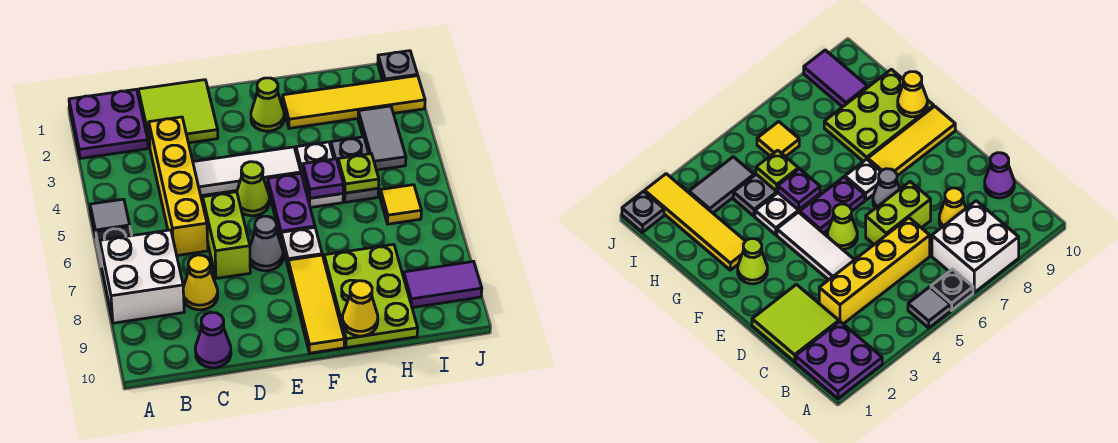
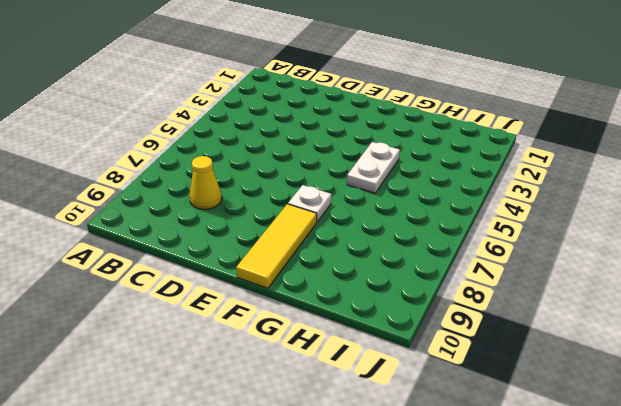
none -> purple 2x2 plate [69,89,148,158]
none -> grey 1x1 tile [90,199,130,237]
none -> black 1x1 plate [96,226,132,266]

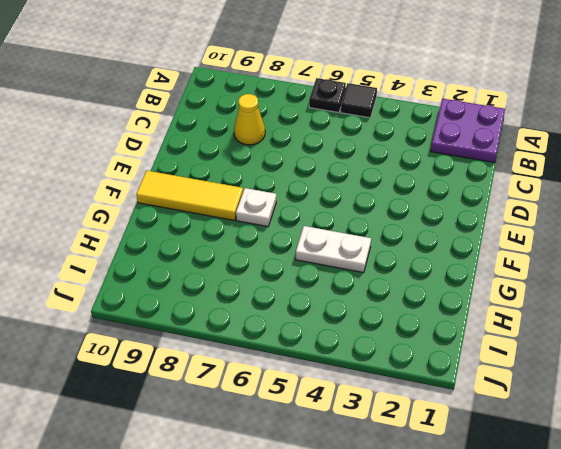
black 1x1 tile [341,83,377,118] -> grey 1x1 tile [90,199,130,237]
none -> white 2x2 brick [100,230,184,323]
none -> lime 2x2 tile [138,80,218,146]
none -> yellow 1x4 brick [149,117,208,255]

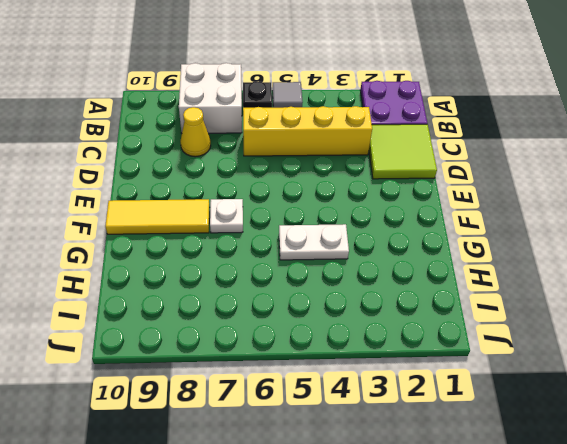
none -> purple 1x1 cone [195,312,231,368]
none -> white 1x3 tile [193,147,301,196]
none -> lime 1x2 brick [203,192,250,278]

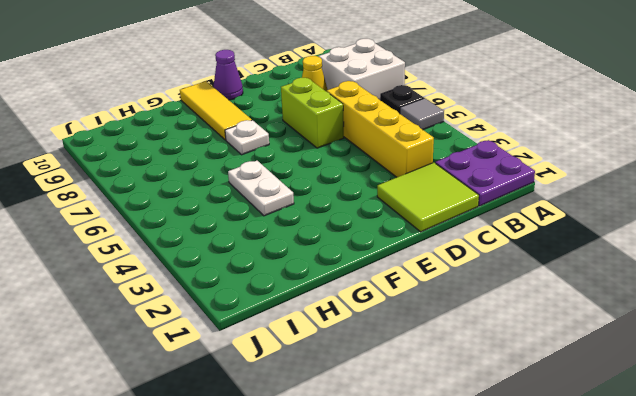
purple 1x1 cone [213,50,243,100] -> purple 1x1 cone moved to [195,312,231,368]
none -> white 1x3 tile [193,147,301,196]
none -> lime 1x1 cone [237,162,269,216]
none -> grey 1x1 cone [250,216,283,271]

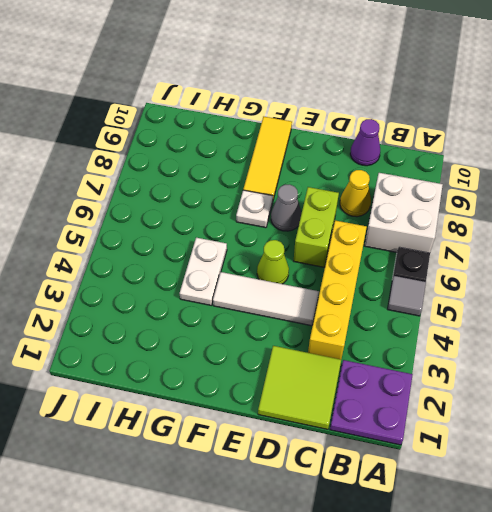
none -> lime 1x1 cone [251,78,284,131]
none -> purple 1x2 plate [268,173,315,238]
none -> yellow 1x4 tile [283,76,425,128]

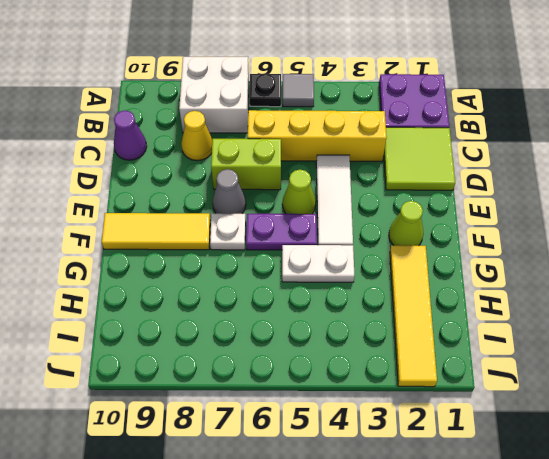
none -> lime 2x3 plate [324,244,418,348]
none -> grey 1x2 plate [331,137,379,202]
none -> grey 1x2 tile [358,106,406,170]

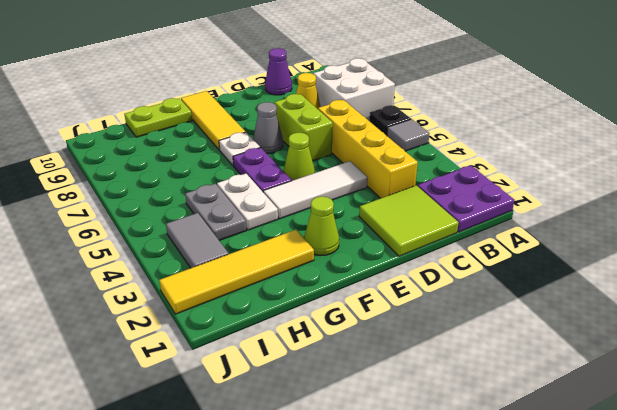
lime 1x2 plate [125,98,192,137] -> lime 2x3 plate [324,244,418,348]
none -> yellow 1x1 tile [380,185,422,224]
none -> purple 1x2 tile [404,261,482,308]
none -> grey 1x1 plate [378,51,418,81]

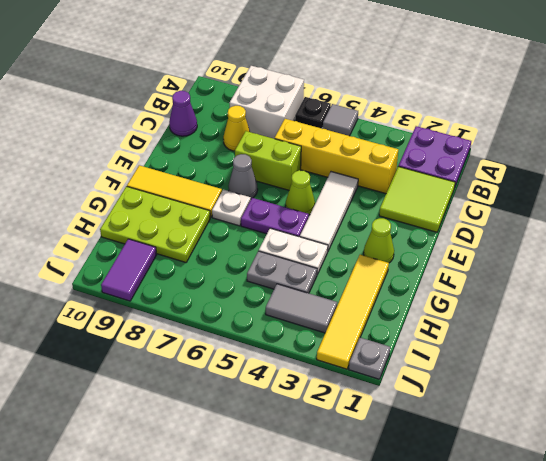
none -> yellow 1x1 tile [380,185,422,224]
none -> purple 1x1 plate [303,159,343,198]
none -> yellow 1x1 cone [342,281,378,336]

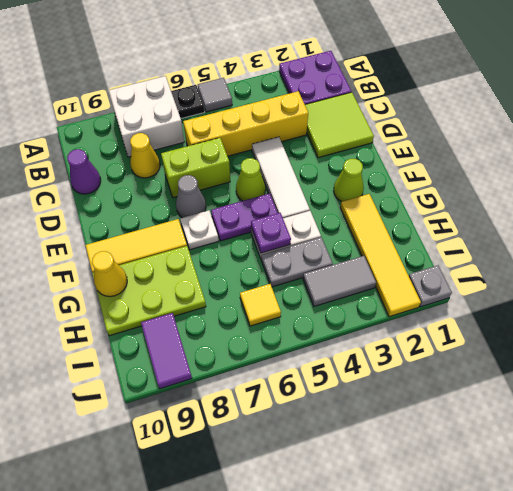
none -> lime 1x1 plate [338,154,379,193]

